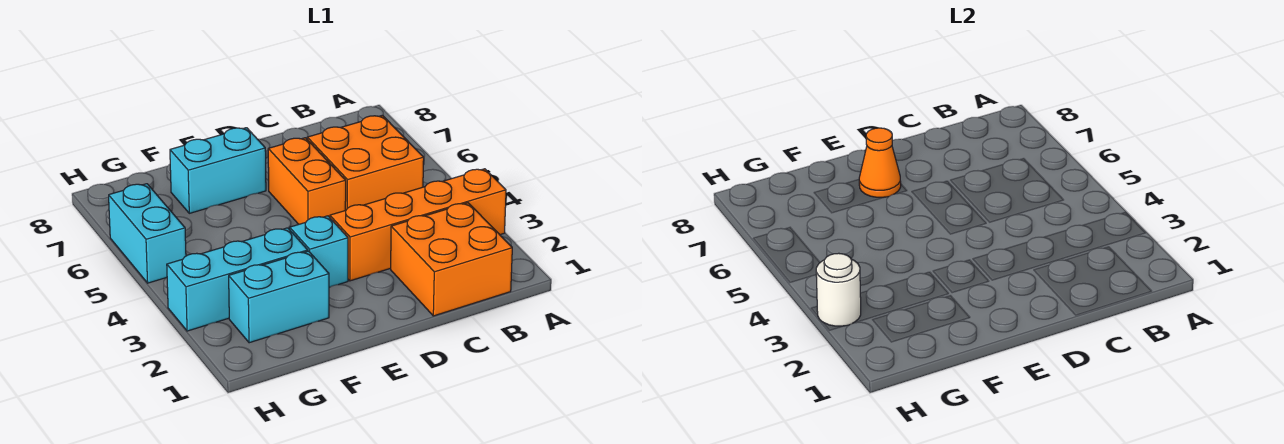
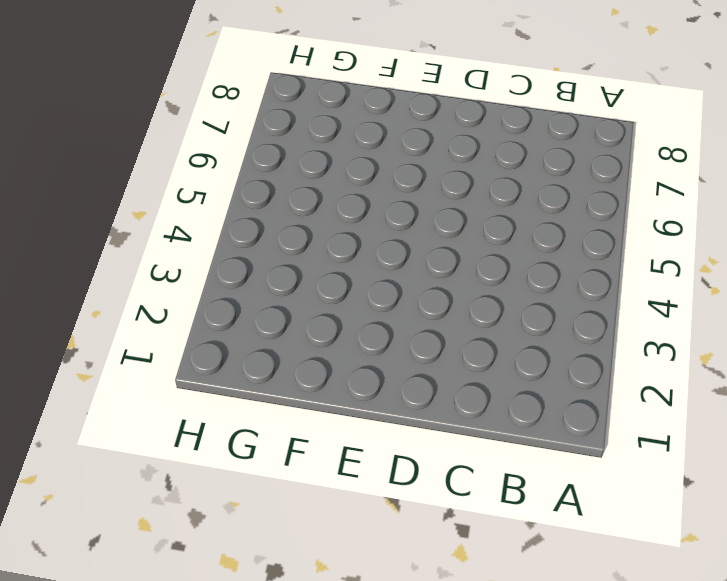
none -> orange 1x4 brick [330,169,506,281]
none -> orange 2x2 brick [391,203,512,316]

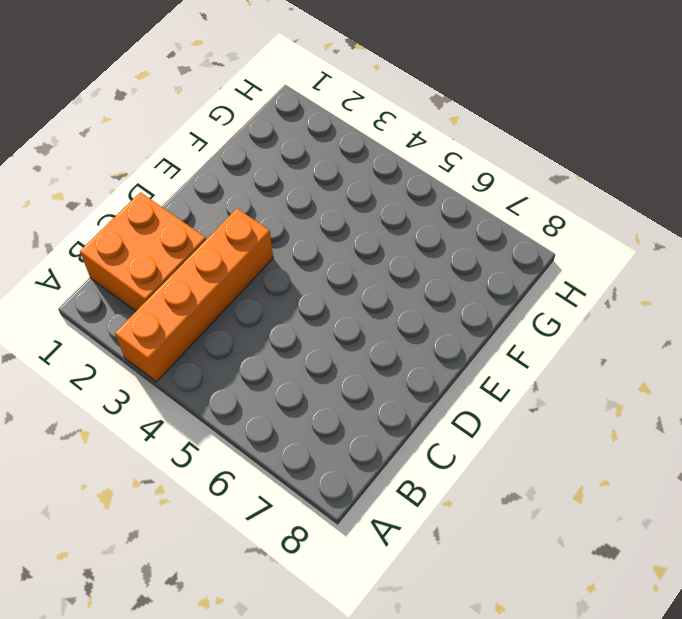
none -> orange 2x2 brick [307,115,424,210]
none -> orange 1x2 brick [268,138,346,224]

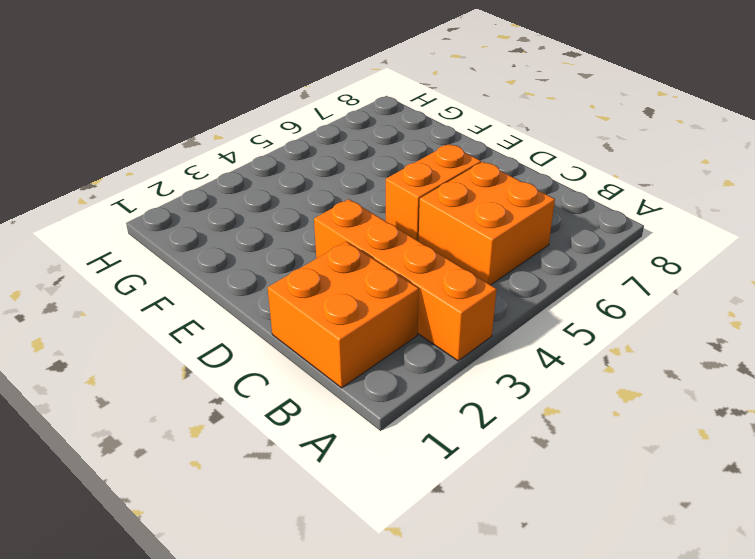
none -> cyan 1x1 brick [290,216,348,287]
none -> cyan 1x2 brick [170,128,266,213]

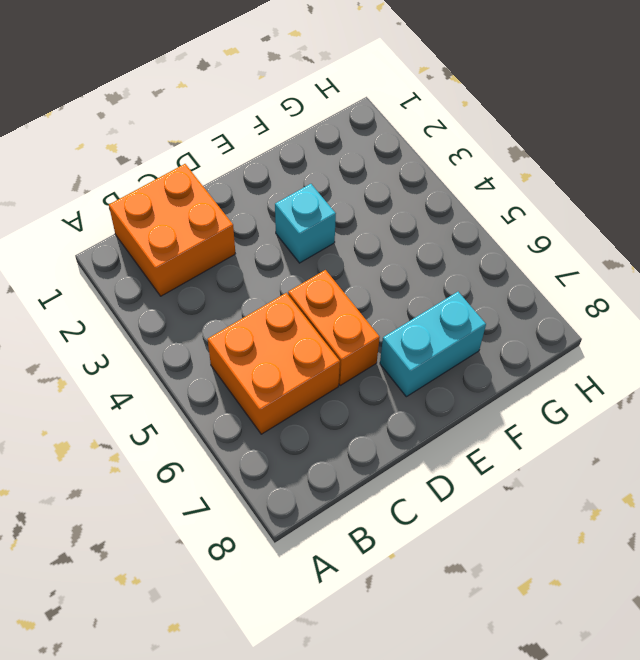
none -> orange 1x4 brick [330,169,506,281]
none -> cyan 1x2 brick [229,251,329,343]

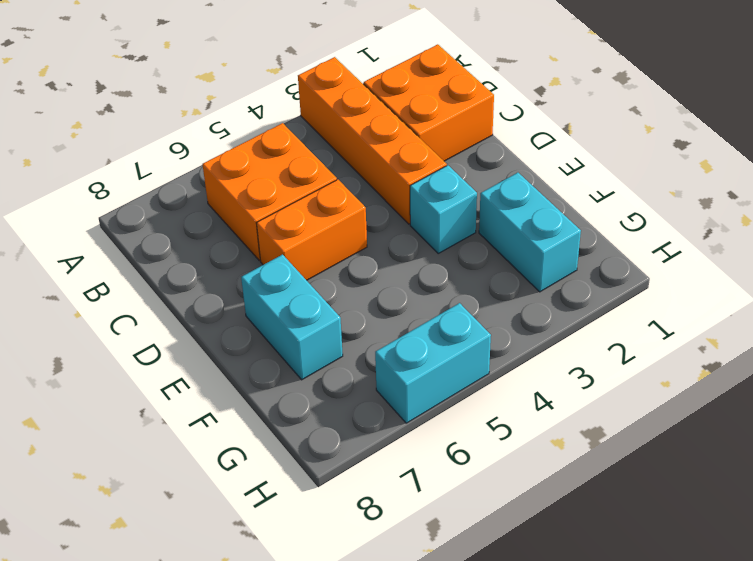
none -> cyan 1x3 brick [167,228,308,331]
none -> orange 1x1 cone [859,128,901,197]

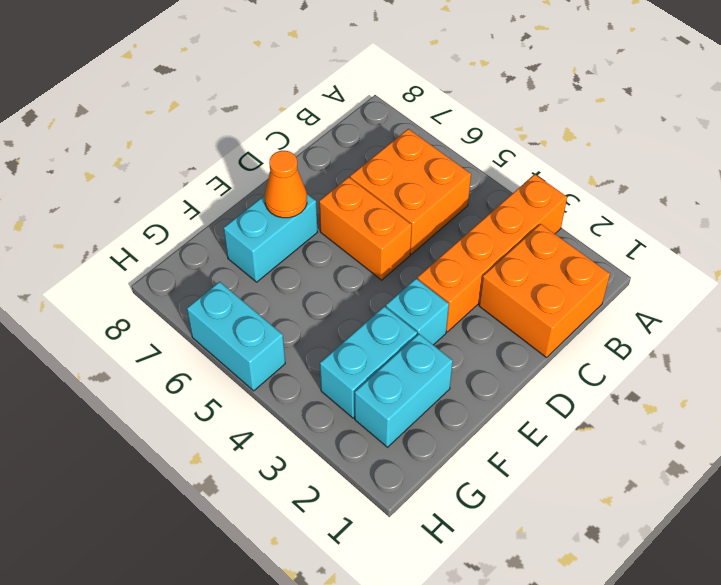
cyan 1x2 brick [320,306,417,418] -> cyan 1x3 brick [167,228,308,331]
none -> white 1x1 round brick [816,253,861,326]

